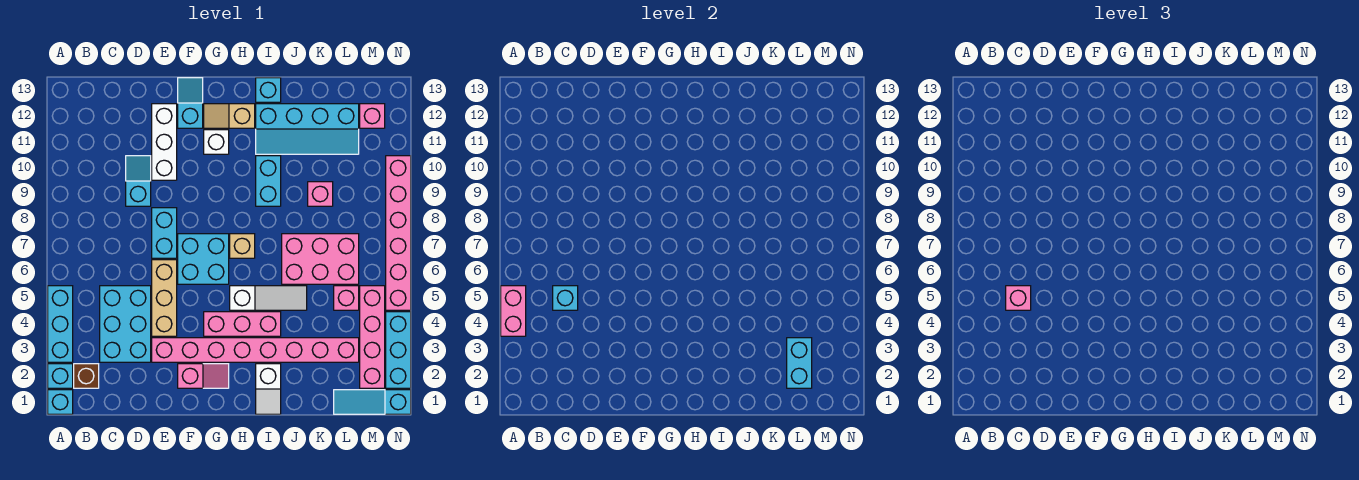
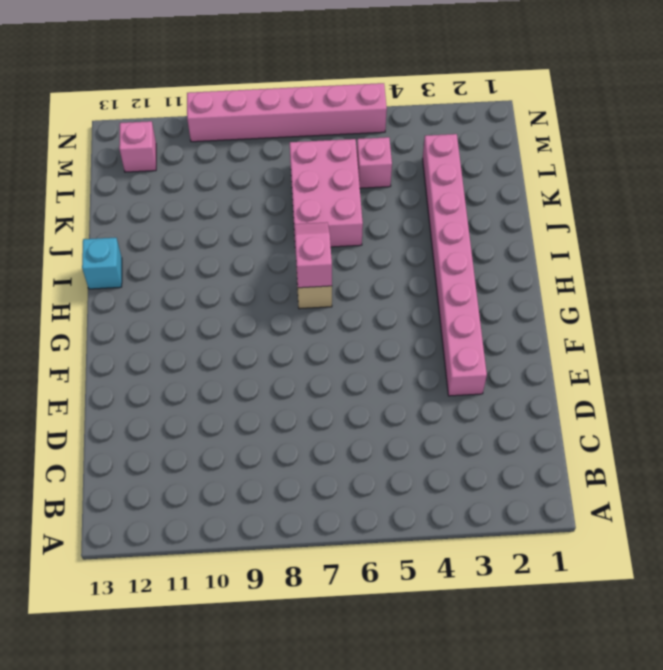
pink 1x2 slope [294,222,332,288] -> pink 1x2 slope moved to [178,364,229,388]
none -> cyan 1x1 brick [48,390,73,414]
none -> cyan 1x1 brick [48,364,73,388]
none -> cyan 1x3 brick [48,286,73,362]
none -> brown 1x1 brick [74,364,99,388]

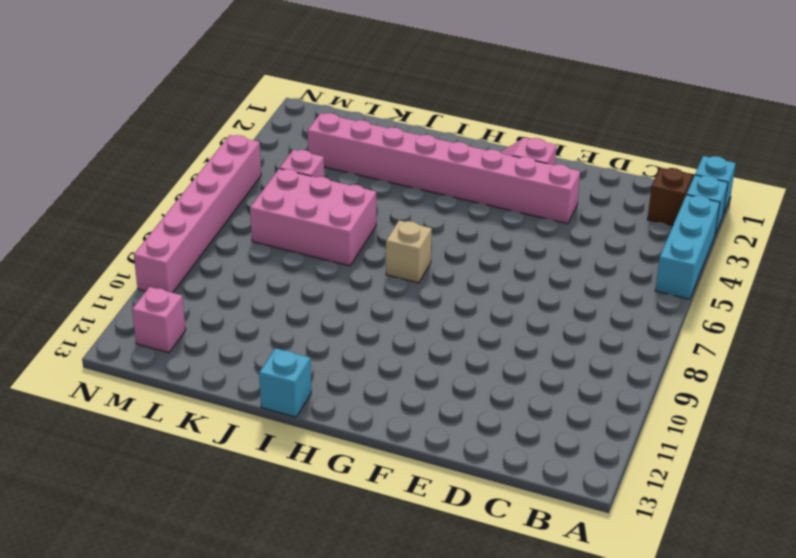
none -> cyan 2x3 brick [100,286,151,362]
none -> cyan 1x2 slope [126,156,151,206]
none -> tan 1x3 brick [152,260,177,336]
none -> cyan 1x2 brick [152,208,177,258]

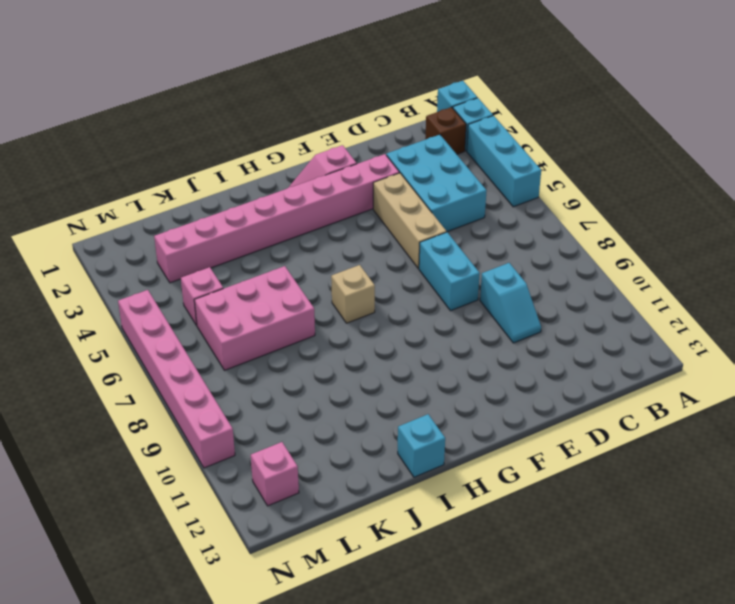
none -> white 1x3 brick [152,104,177,180]
none -> cyan 2x2 brick [178,234,229,284]
none -> cyan 1x2 slope [178,78,203,128]
none -> pink 1x3 brick [204,312,281,336]

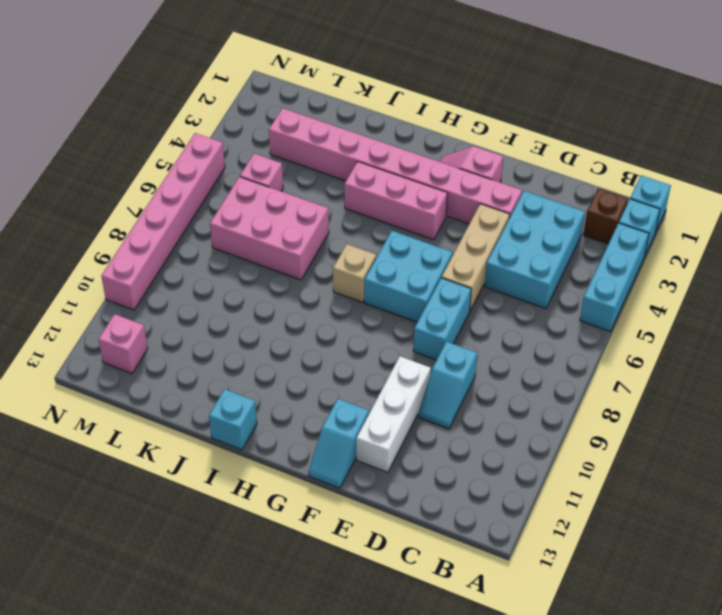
none -> white 1x1 brick [204,130,229,154]
none -> tan 1x2 slope [204,104,255,128]
none -> white 1x3 slope [230,286,307,310]
none -> white 1x2 slope [256,364,281,414]

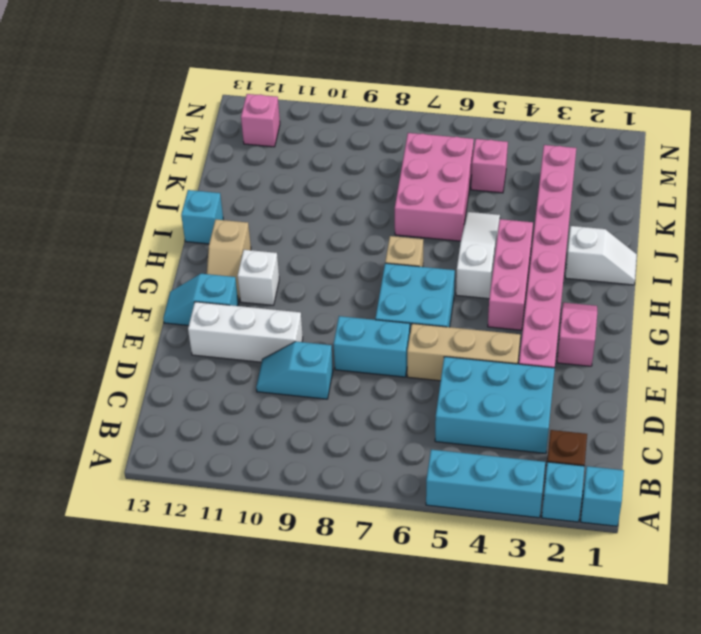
none -> cyan 1x2 brick [256,156,281,206]
none -> cyan 2x4 slope [256,104,359,154]
none -> pink 1x1 brick [308,182,333,206]
none -> cyan 1x3 slope [334,390,411,414]

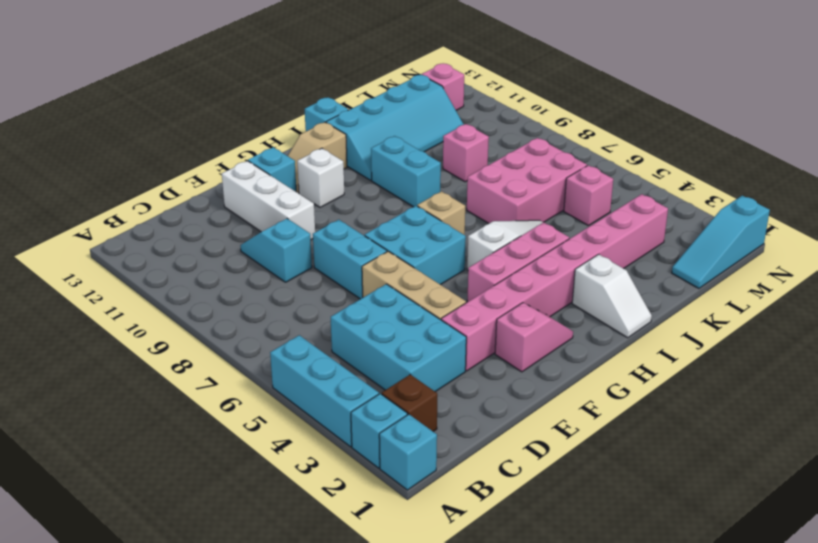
none -> pink 1x4 brick [360,286,385,388]
none -> cyan 1x3 brick [386,312,411,388]
none -> pink 1x6 brick [386,156,411,310]
none -> pink 1x2 brick [501,286,526,336]

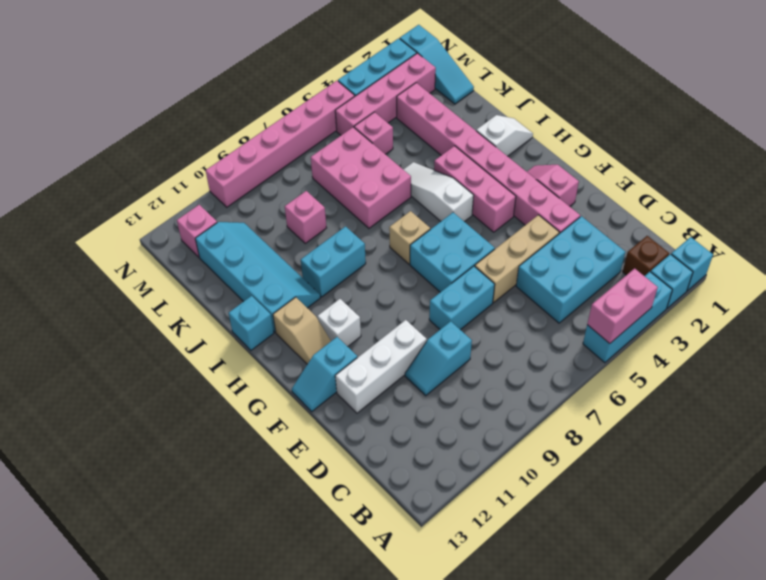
none -> cyan 1x1 brick [553,286,578,310]
none -> cyan 1x2 brick [787,338,812,388]
none -> pink 1x1 brick [1006,286,1031,310]

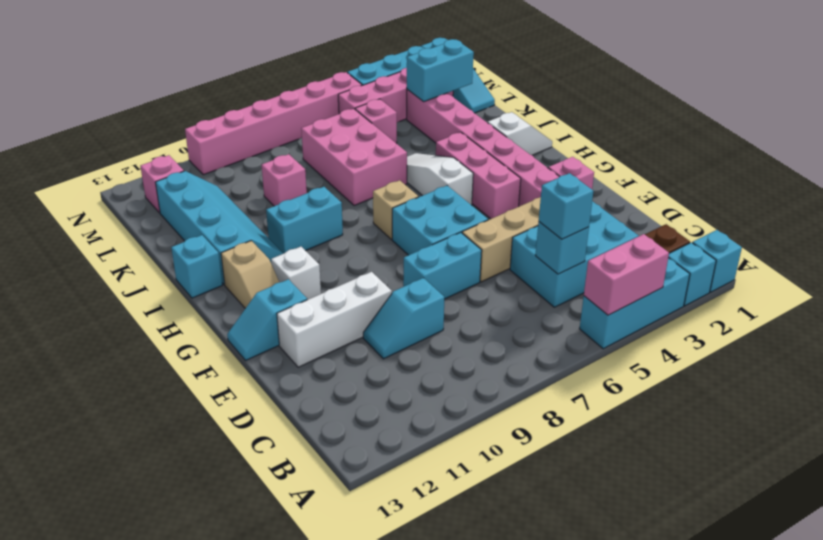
cyan 1x1 brick [539,173,593,239] -> pink 1x1 brick [1006,286,1031,310]

